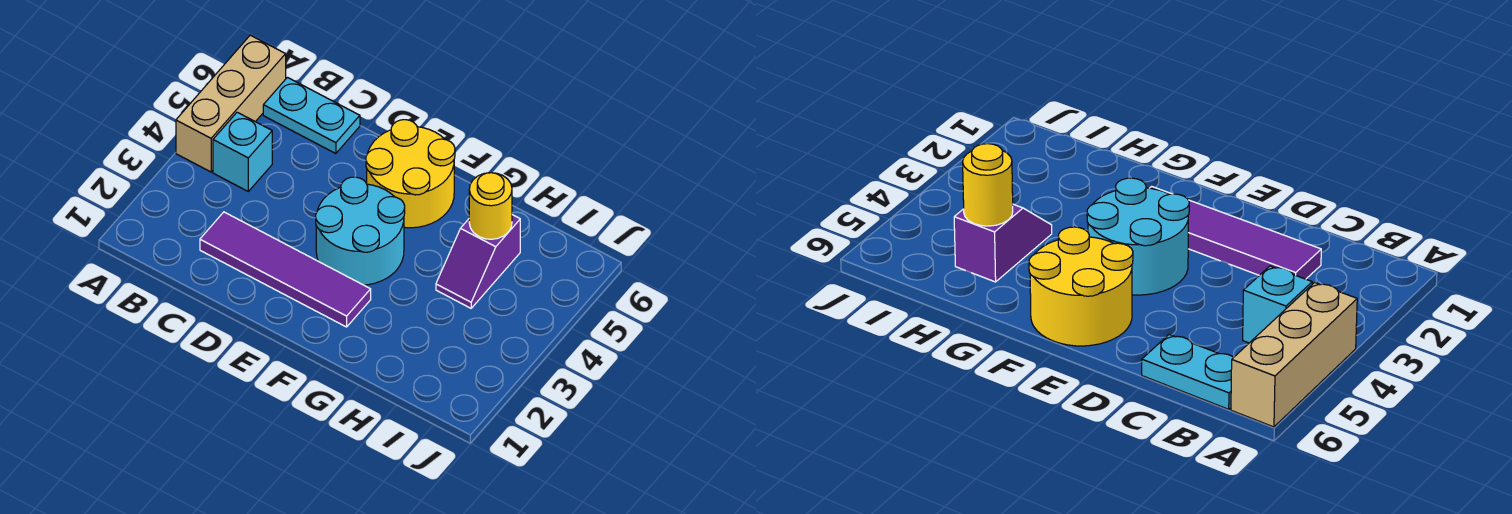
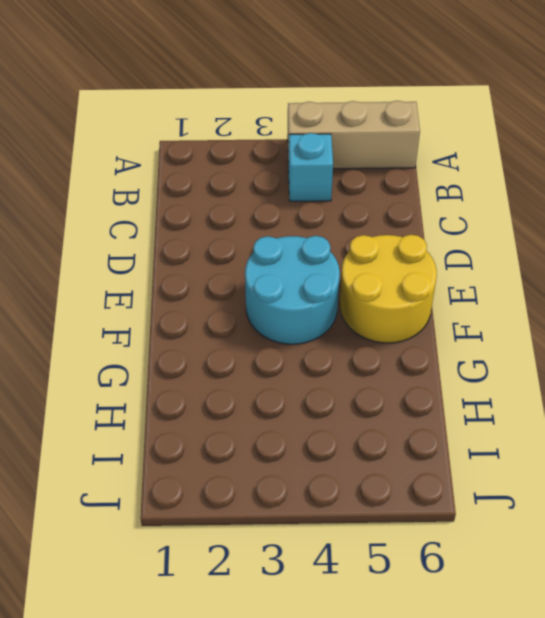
none -> cyan 1x2 plate [263,77,360,154]
none -> purple 1x4 tile [200,212,371,327]

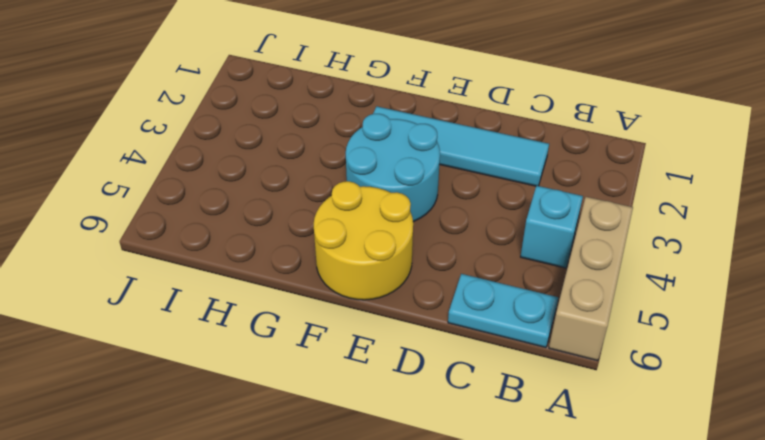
cyan 1x4 tile [373,106,549,186] -> purple 1x4 tile [200,212,371,327]
none -> purple 1x2 slope [436,215,520,308]
none -> yellow 1x1 round brick [469,173,512,239]

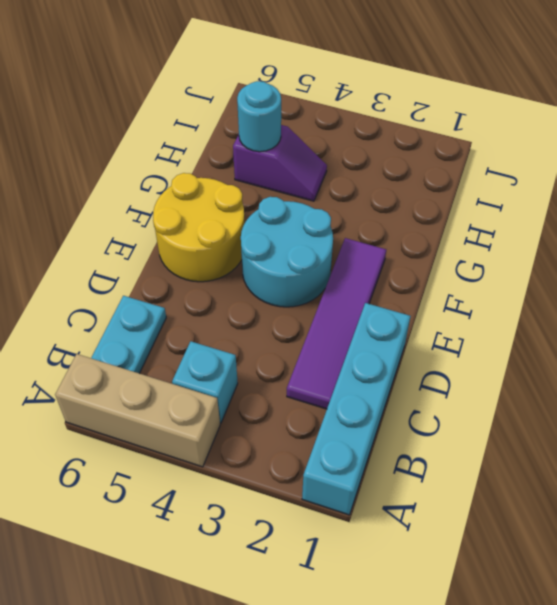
cyan 1x4 brick [302,303,411,515] -> none
cyan 1x1 round brick [237,81,281,152] -> yellow 1x1 round brick [469,173,512,239]

